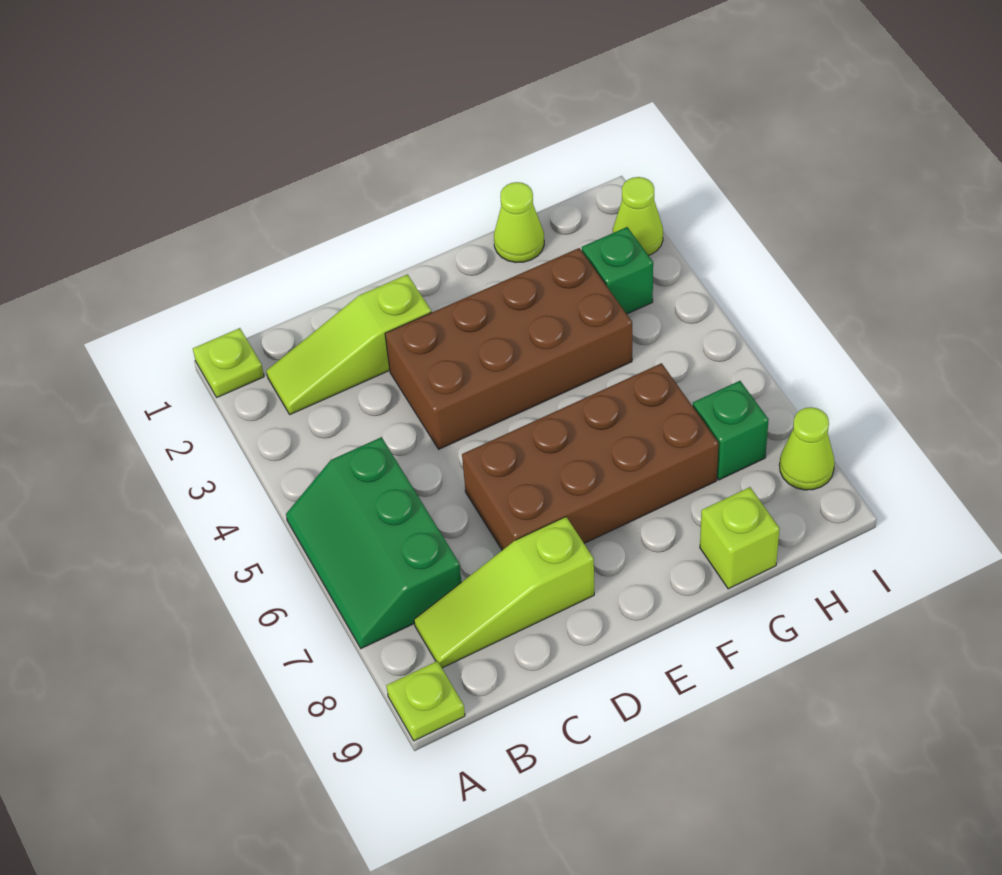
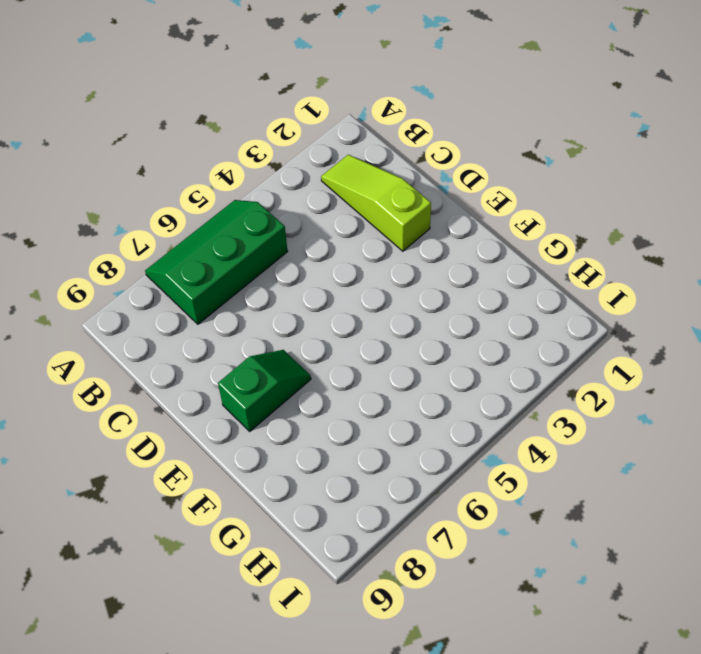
green 1x2 slope [218,350,311,431] -> brown 2x4 brick [462,363,718,550]
none -> lime 1x1 plate [193,328,264,397]
none -> lime 1x1 plate [386,661,465,741]
none -> lime 1x3 slope [414,517,594,668]

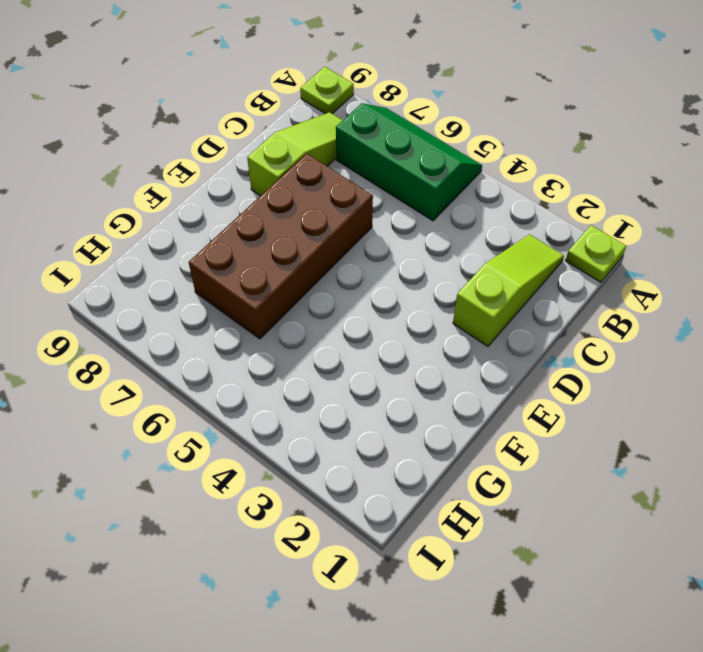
none -> brown 2x4 brick [385,248,632,449]
none -> lime 1x1 cone [494,182,544,263]
none -> lime 1x1 brick [700,487,780,589]

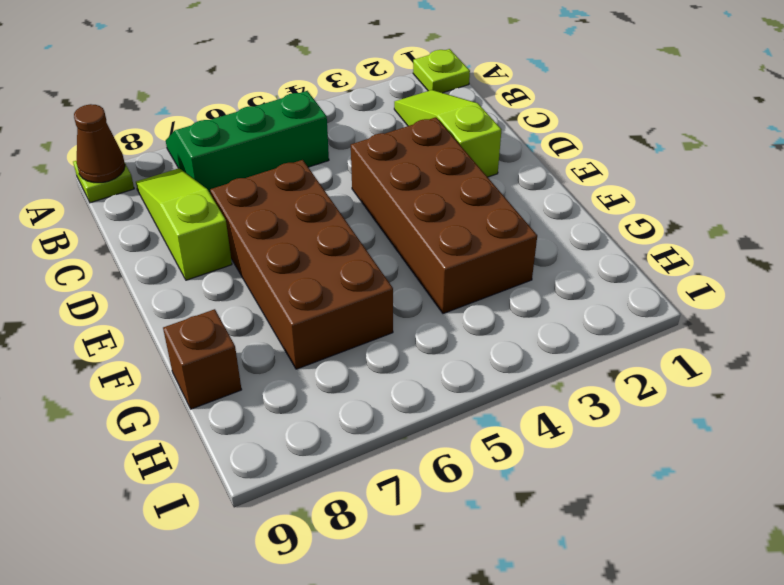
brown 1x1 cone [74,104,125,183] -> none
brown 1x1 brick [163,309,242,409] -> lime 1x1 brick [700,487,780,589]
none -> lime 1x1 cone [494,182,544,263]
none -> green 1x1 brick [582,227,653,314]
none -> green 1x1 brick [693,381,769,480]

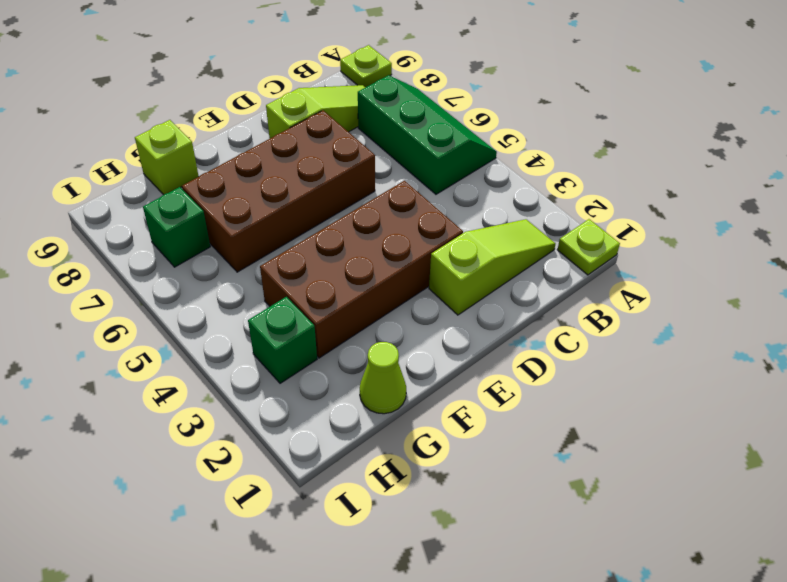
none -> lime 1x1 cone [613,177,663,255]
none -> lime 1x1 cone [779,407,835,490]

